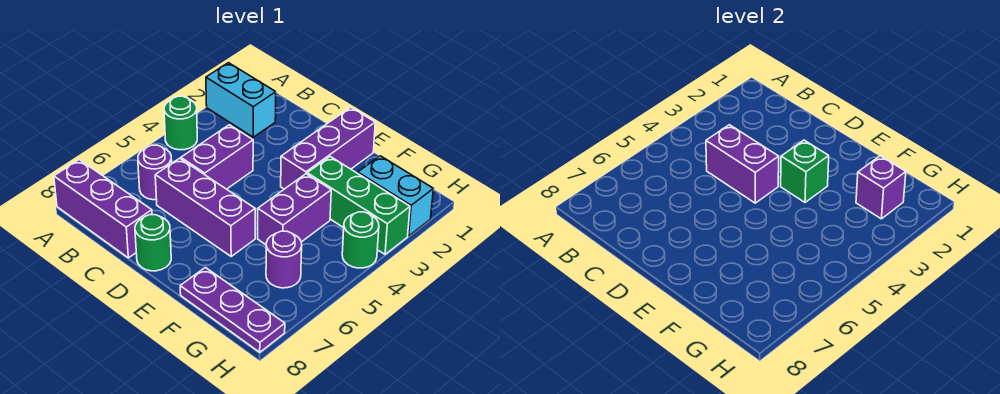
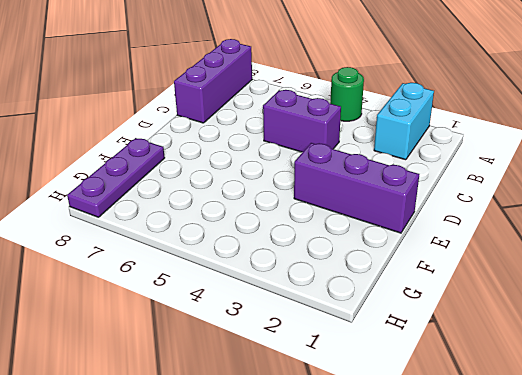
none -> purple 1x1 round brick [138,145,172,200]
none -> purple 1x3 brick [155,158,255,256]
none -> green 1x1 round brick [135,215,171,271]

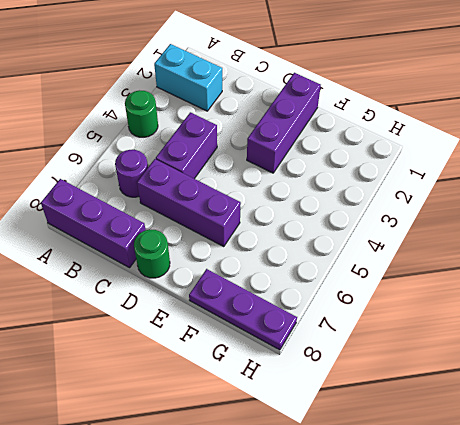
none -> green 1x3 brick [307,157,410,254]
none -> purple 1x2 brick [258,174,331,245]
none -> cyan 1x2 brick [358,156,433,236]

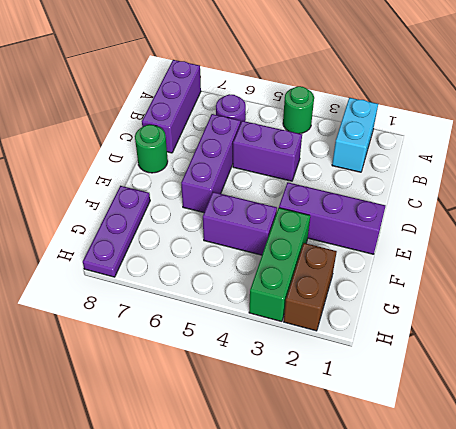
brown 1x2 brick [284,243,337,331] -> cyan 1x2 brick [358,156,433,236]
none -> purple 1x1 round brick [266,231,302,288]
none -> green 1x1 round brick [342,212,379,268]
none -> purple 1x2 brick [706,125,779,203]

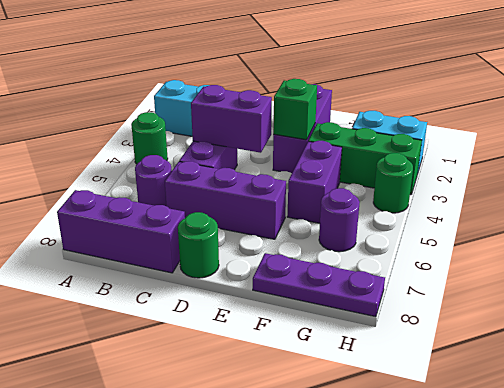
none -> purple 1x1 brick [856,156,906,219]

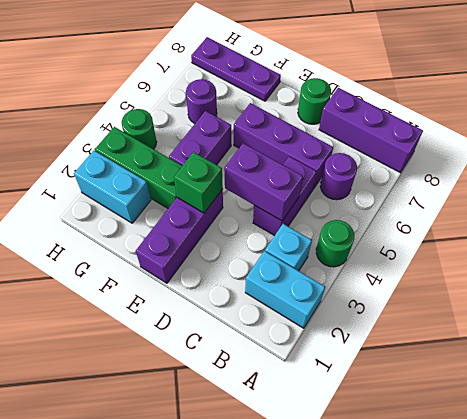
cyan 1x1 brick [265,224,312,271] -> none
none -> purple 1x1 brick [856,156,906,219]

